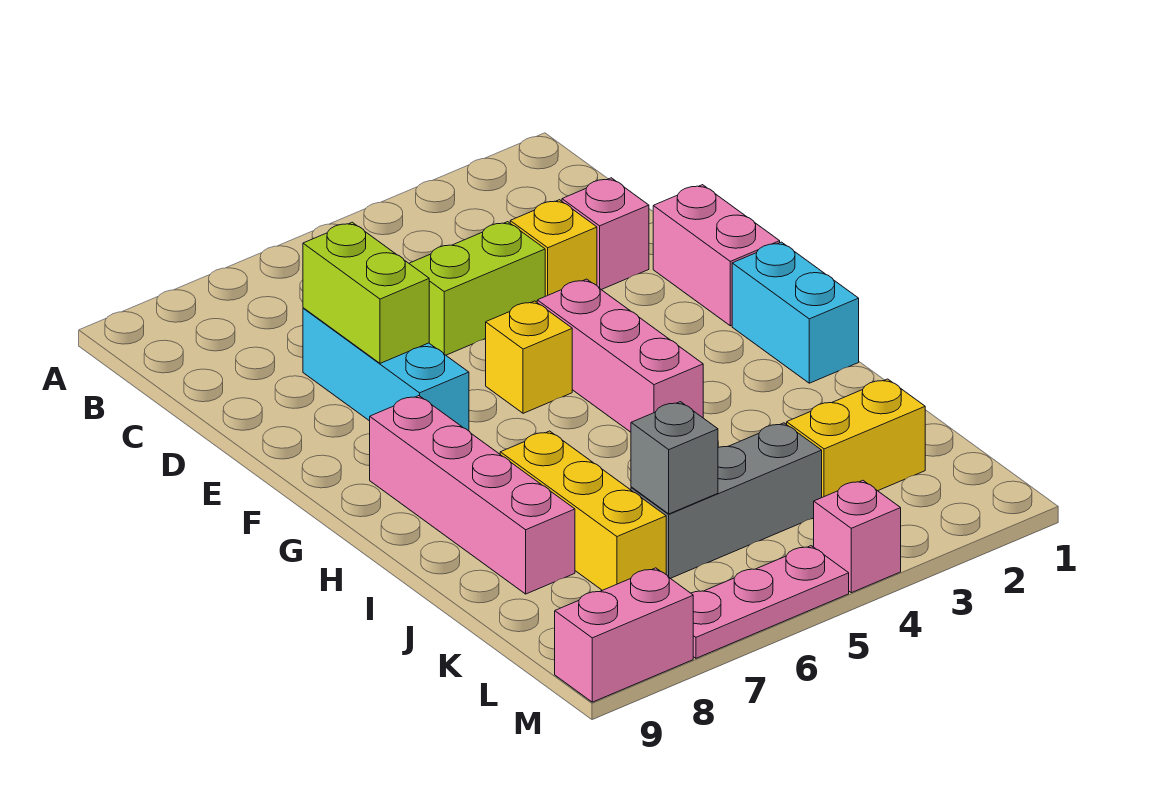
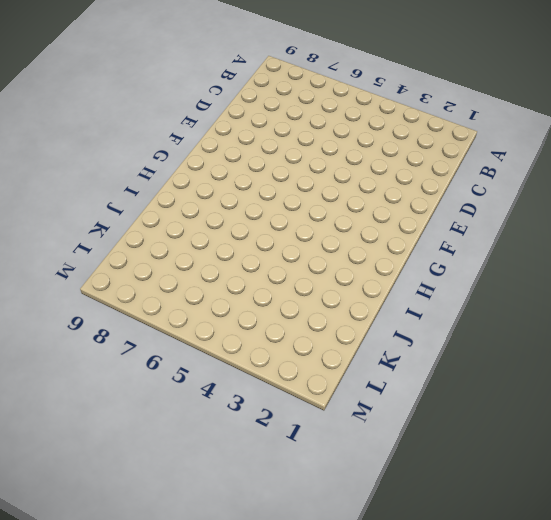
none -> pink 1x1 brick [562,178,649,290]
none -> yellow 1x1 brick [510,200,597,296]
none -> lime 1x2 brick [409,222,545,355]

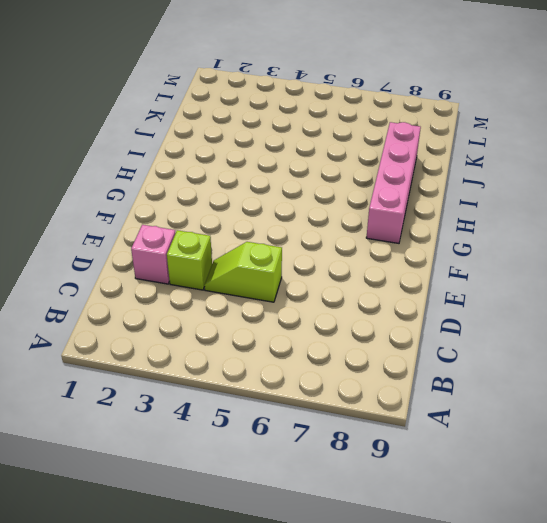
lime 1x1 brick [167,230,212,290] -> yellow 1x1 brick [510,200,597,296]
lime 1x2 slope [204,242,282,302] -> lime 1x2 brick [409,222,545,355]
none -> cyan 1x3 brick [303,308,469,431]
none -> pink 1x2 brick [653,185,780,326]
none -> pink 1x3 brick [537,279,703,432]

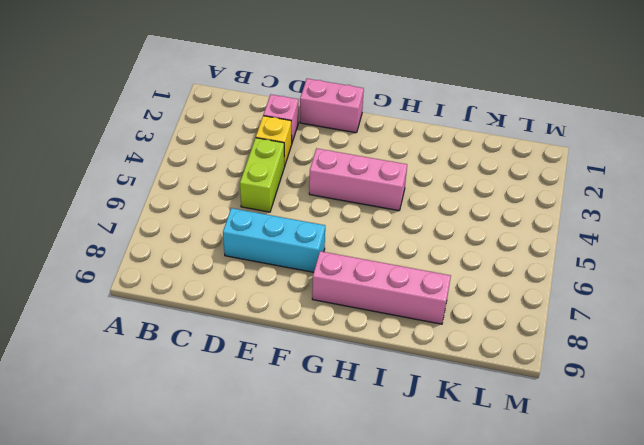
none -> yellow 1x1 brick [486,301,572,413]
none -> cyan 1x2 brick [732,242,859,383]
none -> yellow 1x3 brick [500,431,666,590]

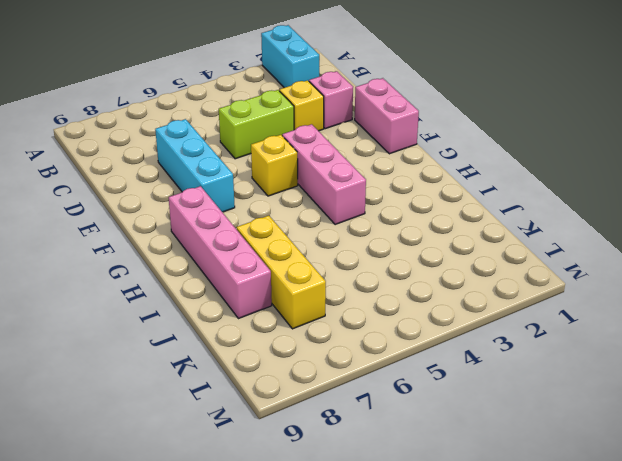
cyan 1x2 brick [261,25,319,88] -> cyan 1x2 brick moved to [732,242,859,383]
none -> yellow 1x2 brick [787,379,925,497]
none -> grey 1x3 brick [631,423,822,578]
none -> pink 1x1 brick [814,480,901,593]

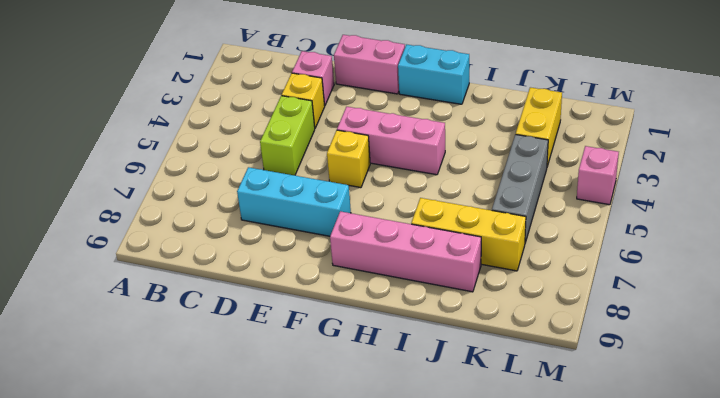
none -> pink 1x3 plate [691,546,849,658]
none -> pink 1x2 brick [555,568,693,702]
none -> lime 1x2 brick [303,222,429,363]

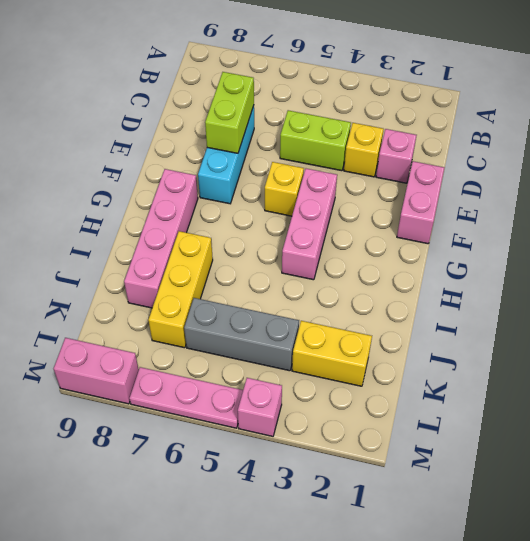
none -> cyan 1x2 brick [732,242,859,383]
none -> grey 1x1 brick [631,402,718,514]

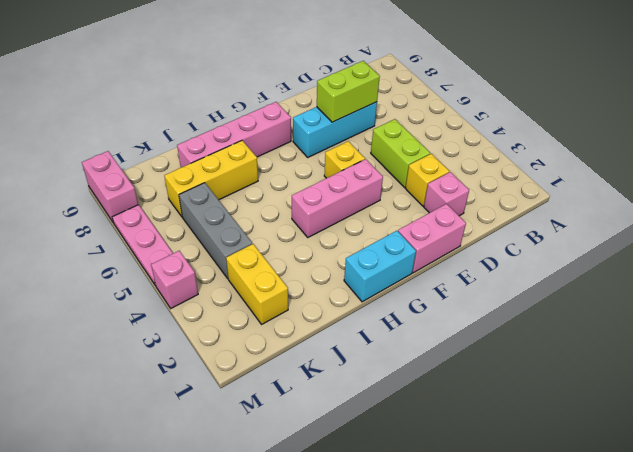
none -> grey 1x1 brick [631,402,718,514]

